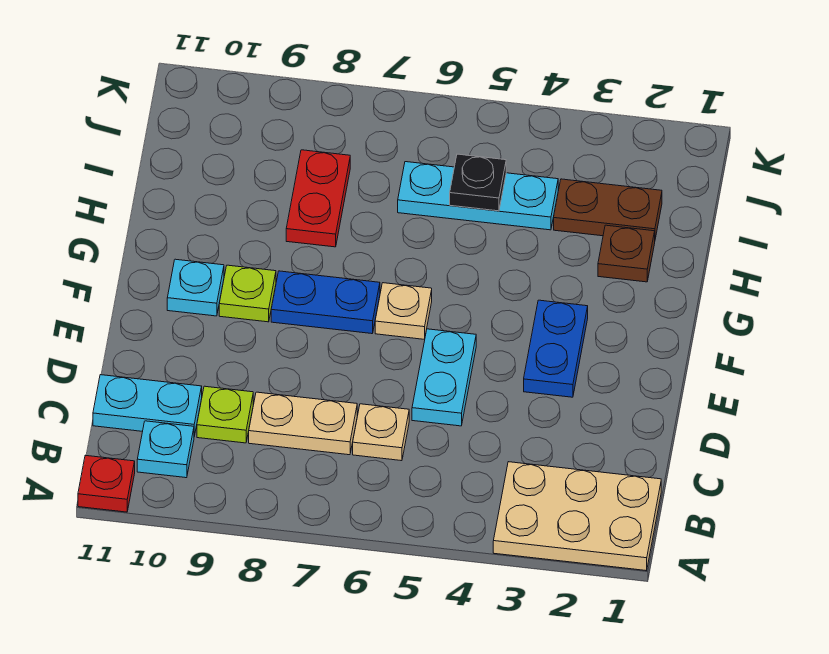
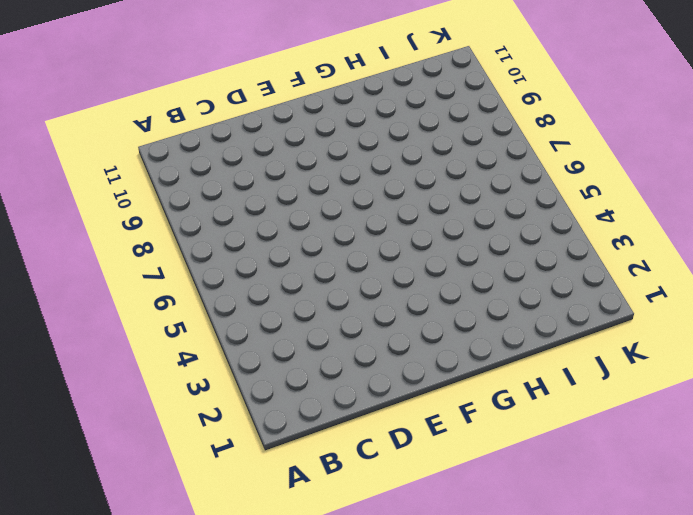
none -> tan 2x3 plate [493,462,661,571]
none -> red 1x1 plate [78,455,135,512]
none -> cyan 1x1 plate [137,421,194,478]

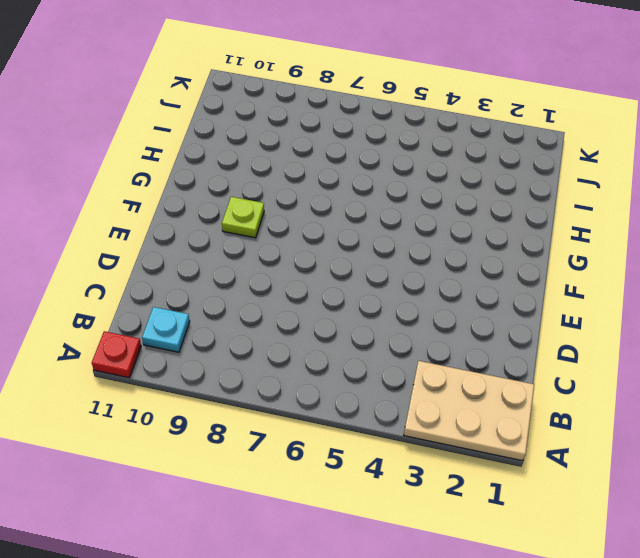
none -> tan 1x1 plate [353,404,409,461]
none -> tan 1x2 plate [249,392,357,455]
none -> lime 1x1 plate [197,386,253,443]

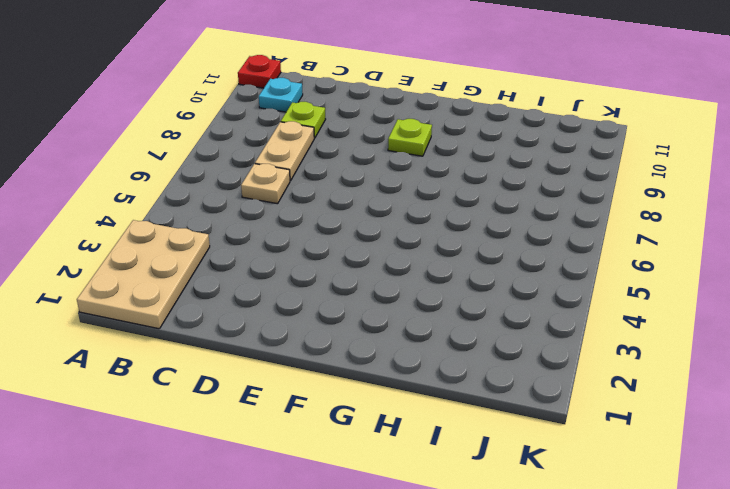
none -> cyan 1x2 plate [93,375,202,436]
none -> cyan 1x2 plate [412,329,476,426]
none -> blue 1x2 plate [524,300,588,397]

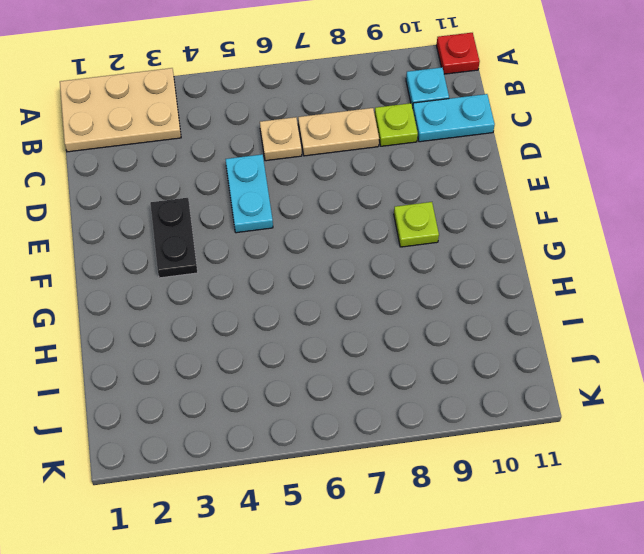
black 1x2 plate [150,198,198,278] -> blue 1x2 plate [524,300,588,397]
none -> tan 1x1 plate [375,283,432,339]
none -> blue 1x2 plate [271,271,380,334]
none -> cyan 1x1 plate [167,259,224,316]

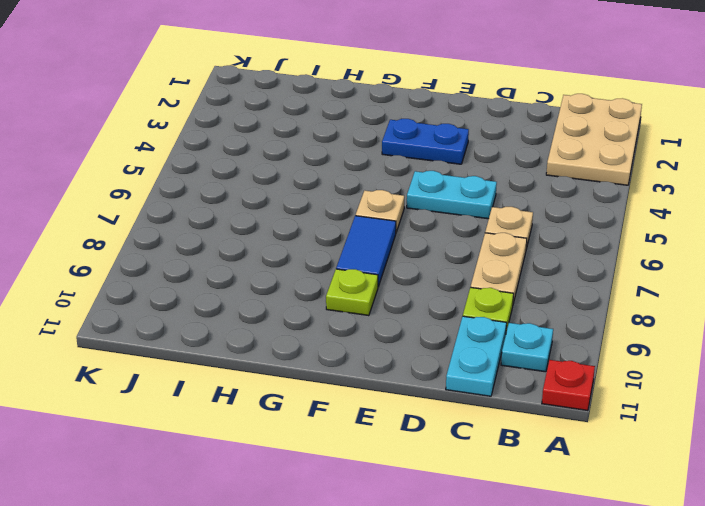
blue 1x2 tile [336,216,396,287] -> blue 1x2 plate [271,271,380,334]
none -> cyan 1x1 plate [167,259,224,316]
none -> brown 1x1 plate [598,225,655,282]
none -> red 1x2 plate [286,150,350,247]

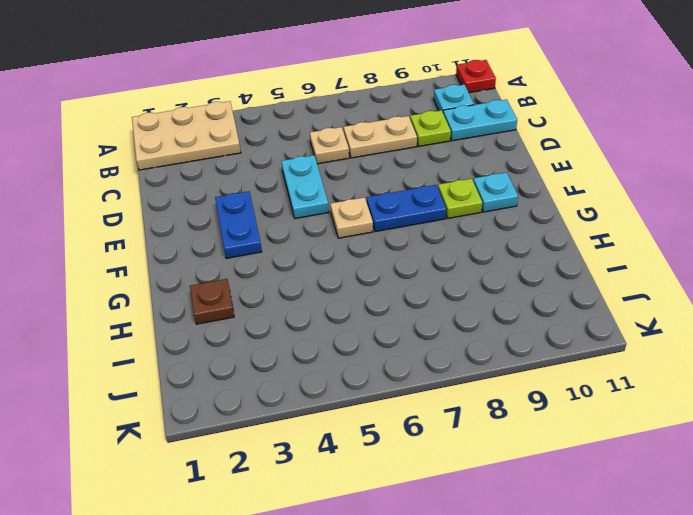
none -> red 1x2 plate [286,150,350,247]
none -> brown 1x2 plate [554,179,662,239]
none -> cyan 1x3 plate [398,162,558,230]

